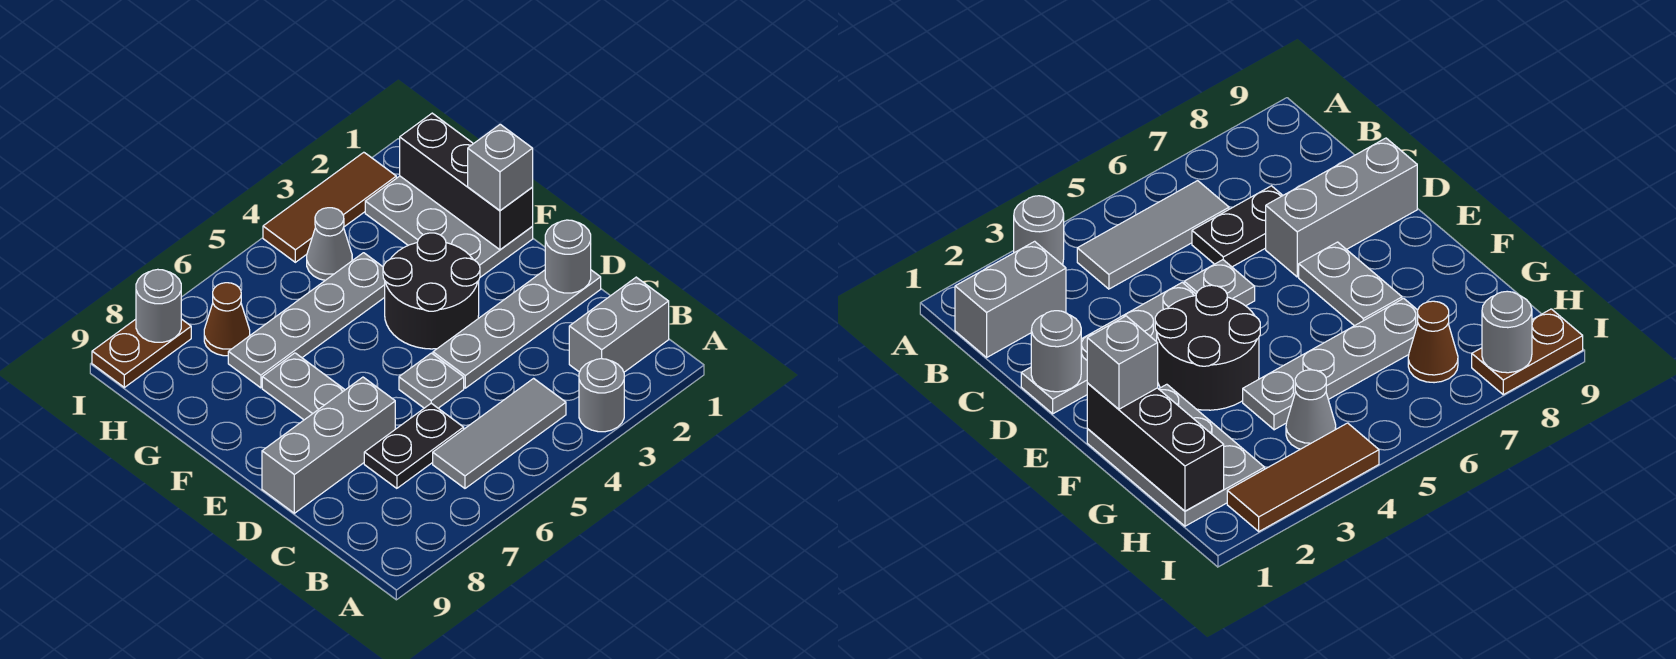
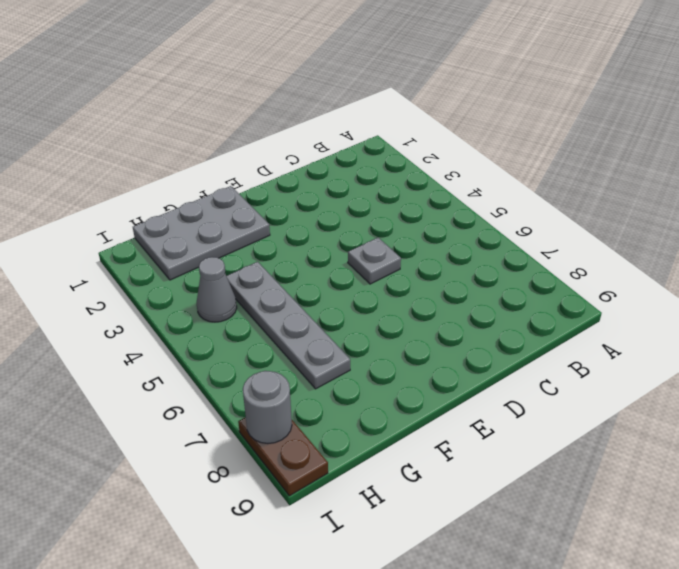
none -> grey 1x1 round brick [579,359,624,432]
none -> grey 1x2 brick [569,277,669,372]
none -> grey 1x3 tile [433,378,566,488]

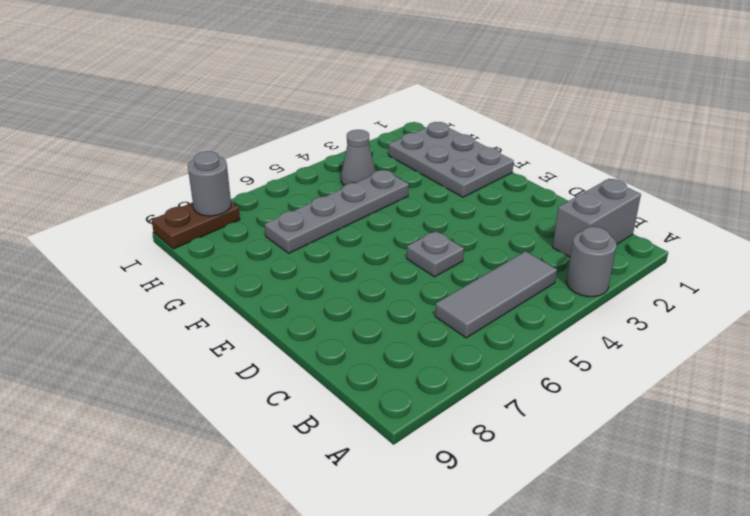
none -> black 1x2 plate [364,403,464,488]
none -> grey 1x4 plate [433,270,601,388]
none -> grey 1x3 brick [262,377,395,513]

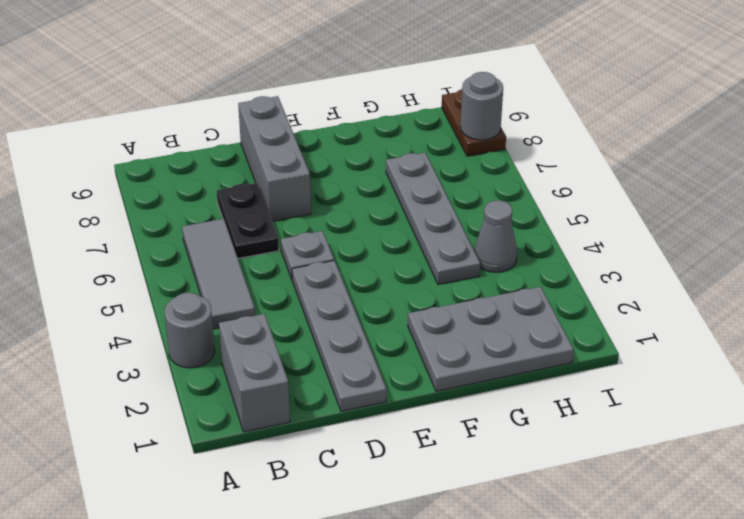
none -> black 2x2 round brick [383,233,480,349]
none -> grey 1x2 plate [262,353,345,420]
none -> brown 1x1 cone [204,283,250,356]

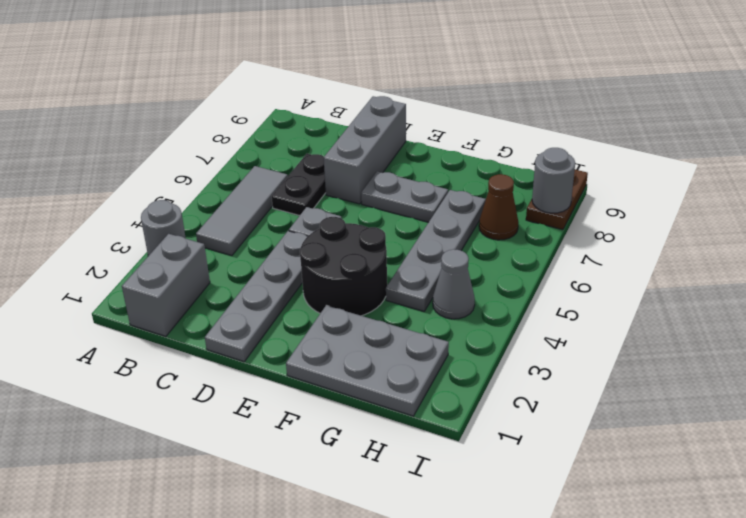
none -> brown 1x3 tile [263,152,396,262]
none -> grey 1x1 round brick [545,220,591,293]
none -> black 1x3 brick [400,113,533,250]

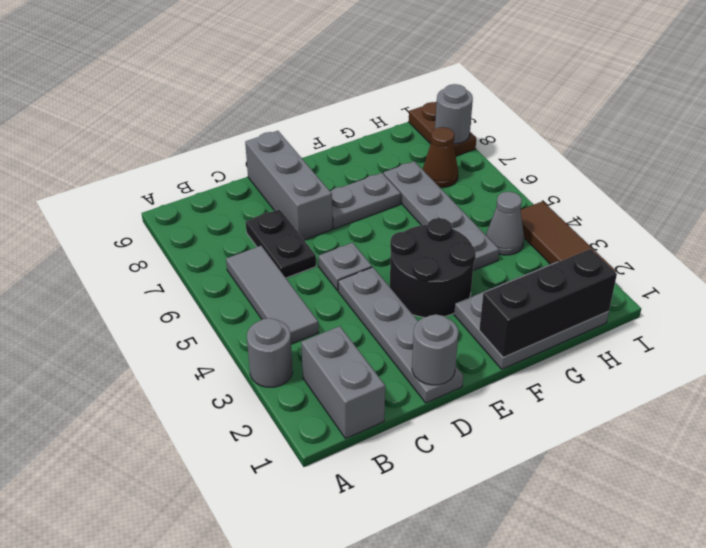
none -> grey 1x1 brick [468,124,533,210]

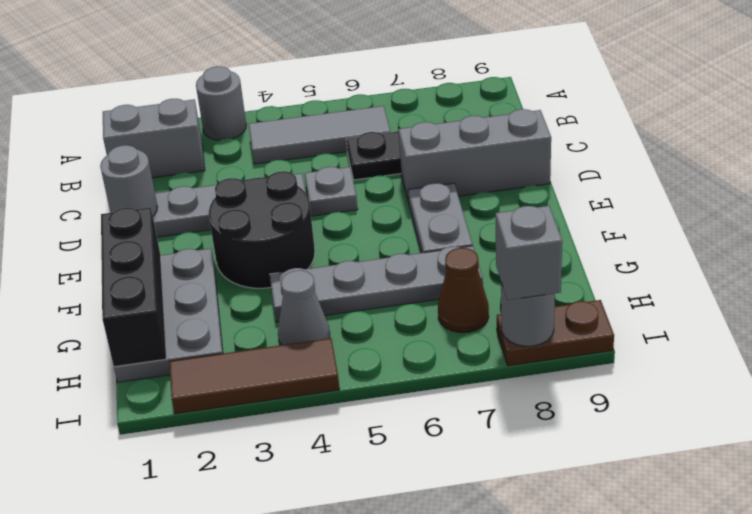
grey 1x1 brick [495,206,562,300] -> grey 1x1 brick moved to [468,124,533,210]

